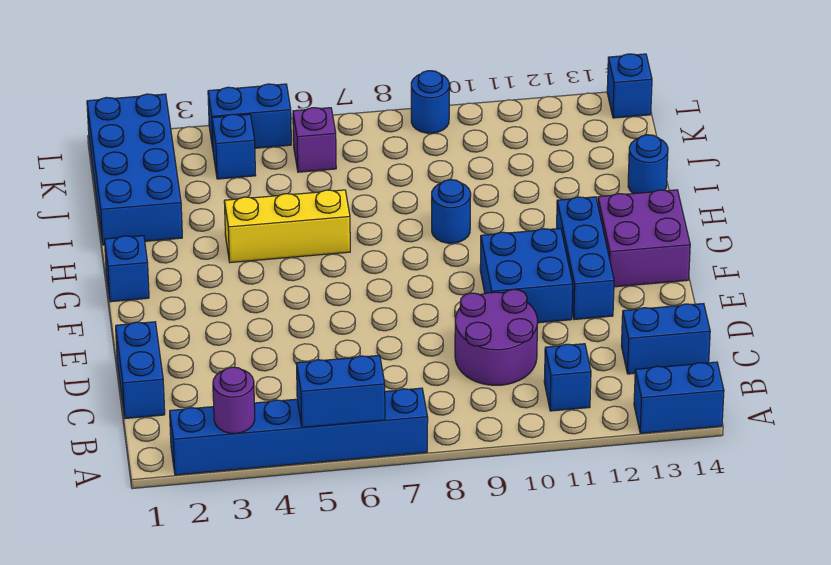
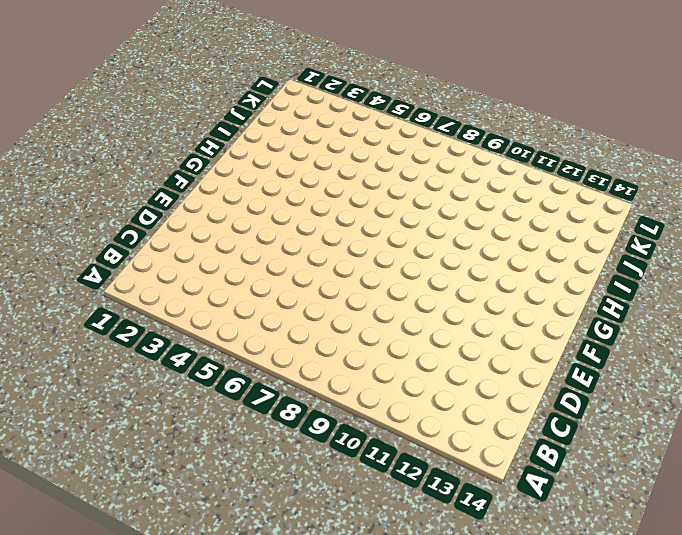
none -> blue 1x6 brick [170,388,428,475]
none -> blue 1x2 brick [634,362,724,433]
none -> blue 1x1 brick [544,344,591,411]

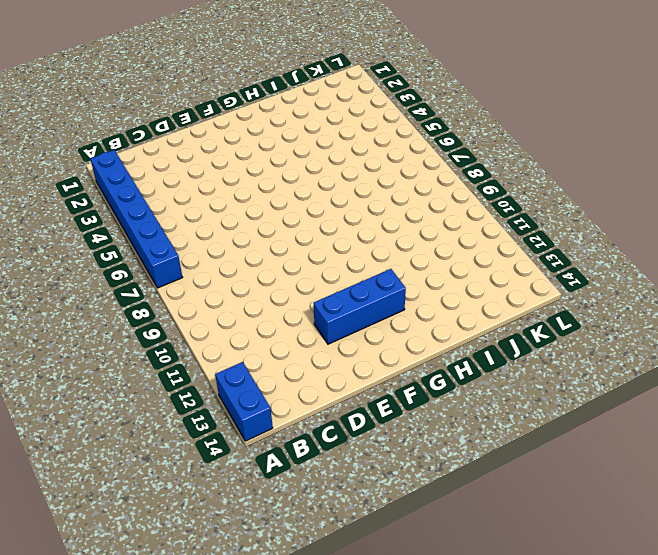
none -> blue 1x1 brick [544,344,591,411]
none -> blue 1x2 brick [116,322,165,418]
none -> purple 2x2 round brick [455,289,538,385]

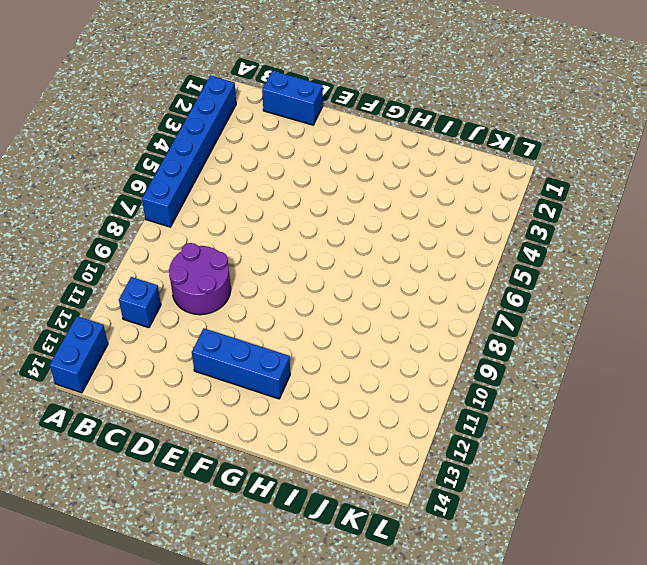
none -> blue 1x2 brick [621,304,710,374]
none -> blue 2x2 brick [480,228,573,323]
none -> purple 2x2 brick [598,190,690,287]

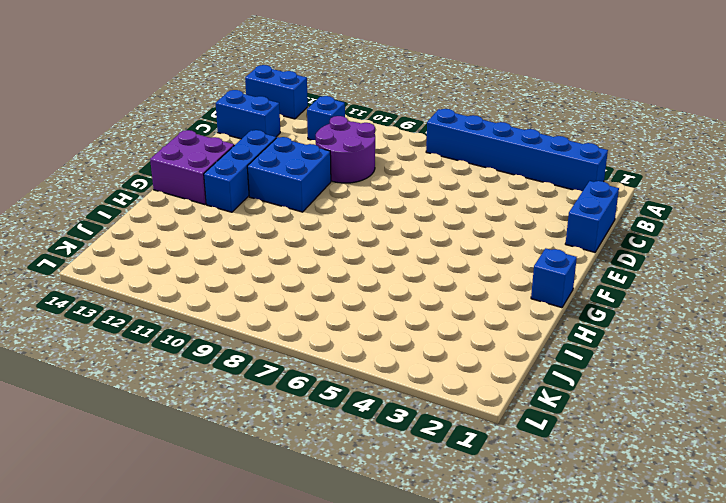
none -> yellow 1x3 brick [224,190,350,263]
none -> blue 1x1 round brick [432,180,471,243]
none -> blue 2x4 brick [87,94,182,245]

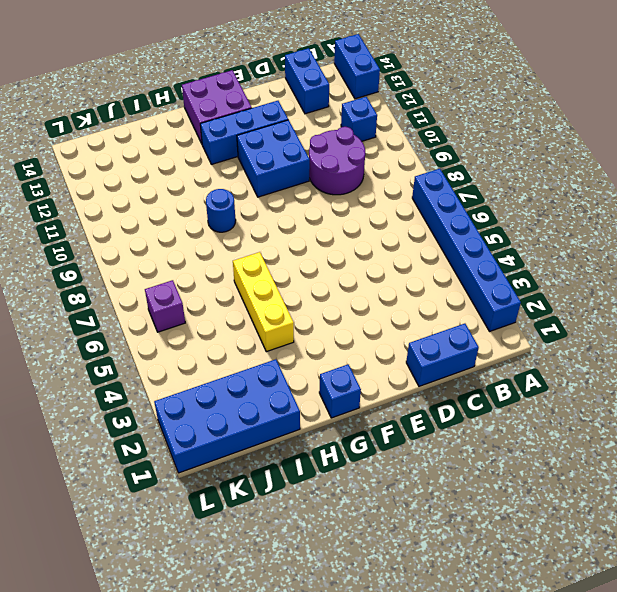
none -> blue 1x1 round brick [628,135,668,194]
none -> blue 1x1 brick [212,114,256,179]
none -> blue 1x2 brick [208,84,291,148]

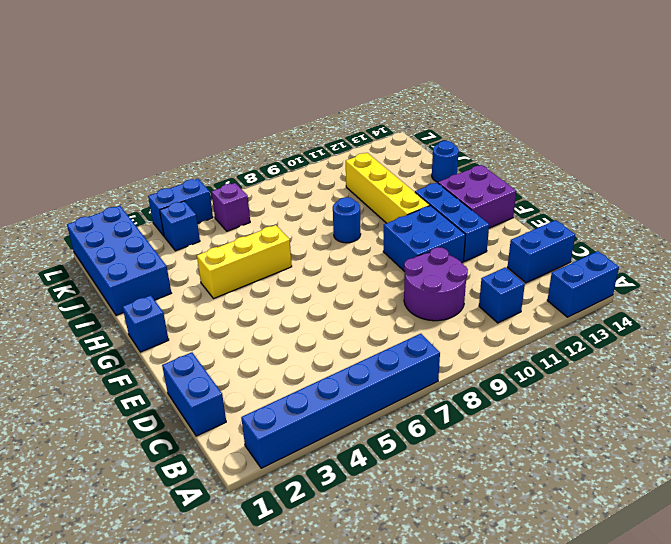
yellow 1x4 brick [346,153,430,223] -> none
none -> blue 1x1 round brick [411,71,449,133]
none -> blue 1x1 brick [607,54,652,118]
none -> purple 1x1 round brick [213,367,255,433]

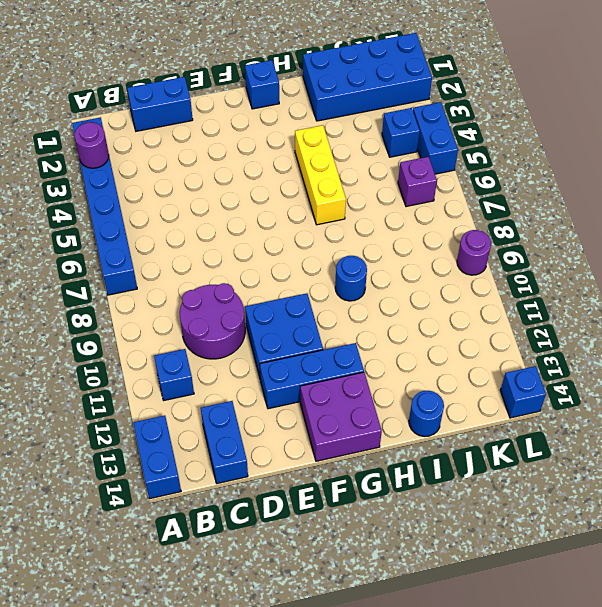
purple 1x1 round brick [457,230,491,275] -> blue 1x1 round brick [411,71,449,133]
none -> blue 1x2 brick [297,355,385,427]

